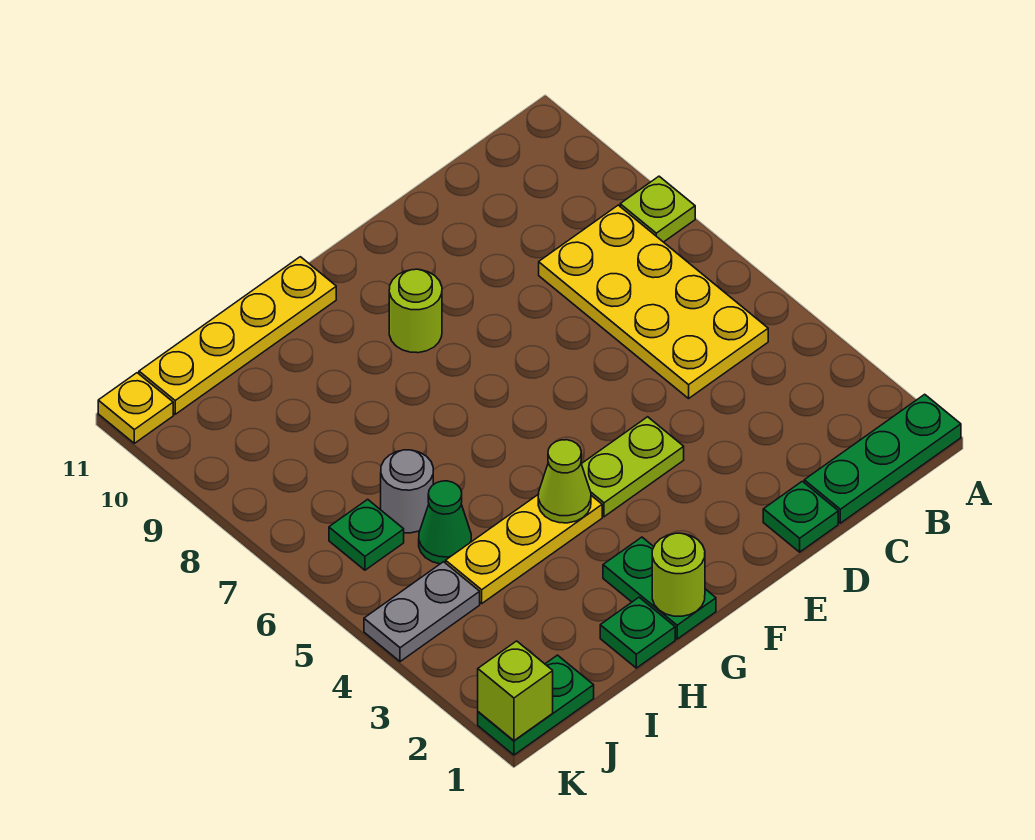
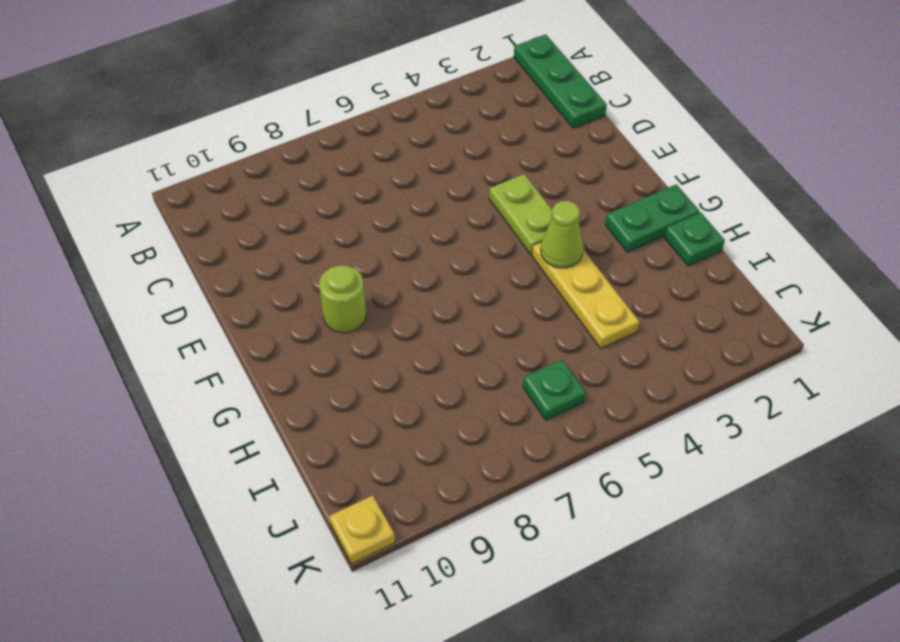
none -> lime 1x1 plate [620,176,695,242]
none -> yellow 2x4 plate [539,205,768,398]
none -> green 1x1 plate [763,481,838,552]

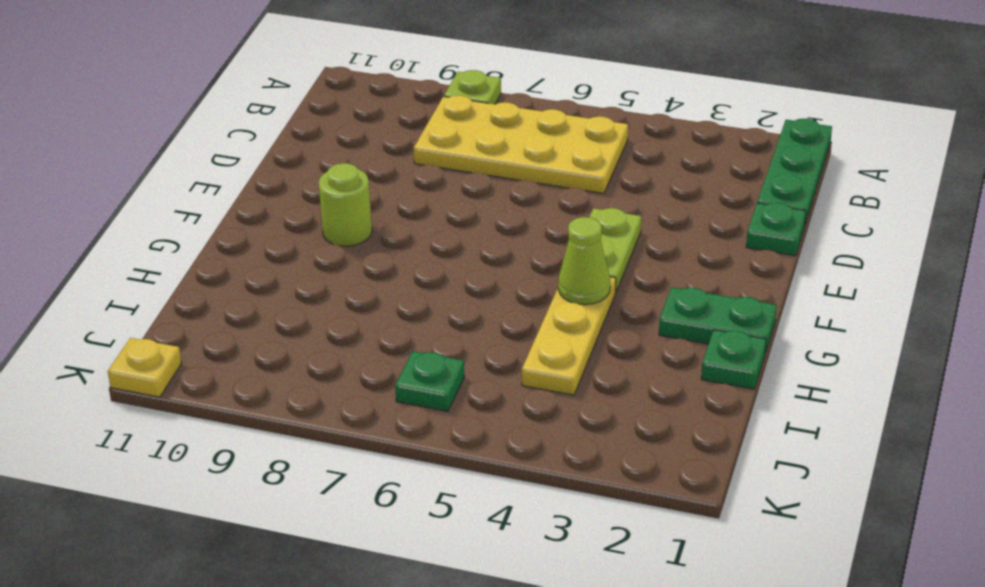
none -> yellow 1x4 plate [139,257,336,414]
none -> green 1x1 cone [419,481,471,564]
none -> grey 1x1 round brick [381,450,433,533]

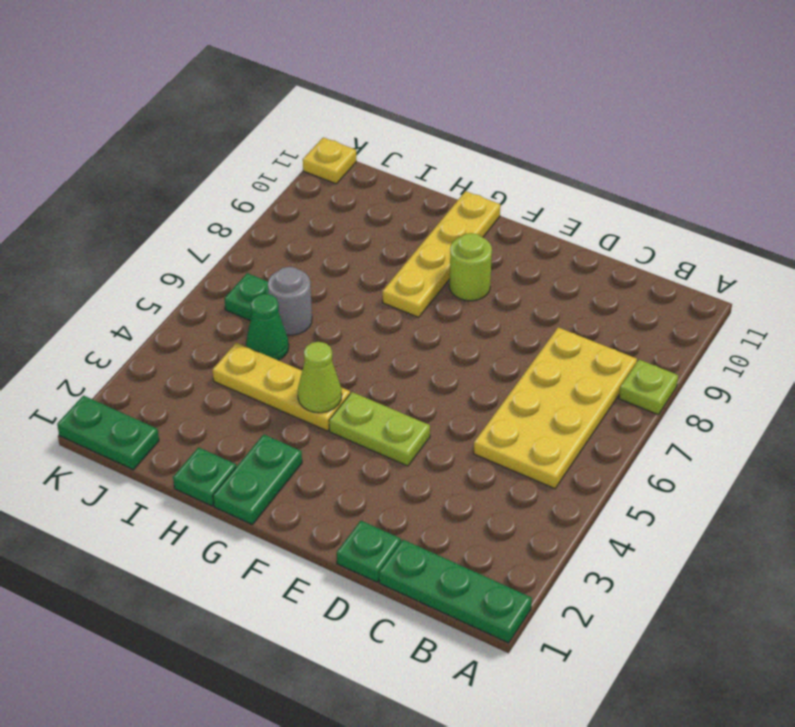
yellow 1x4 plate [383,191,500,317] -> yellow 1x4 plate turned to [139,257,336,414]
none -> grey 1x2 plate [364,562,480,662]
none -> lime 1x1 round brick [652,533,705,616]
none -> lime 1x1 brick [478,641,553,741]

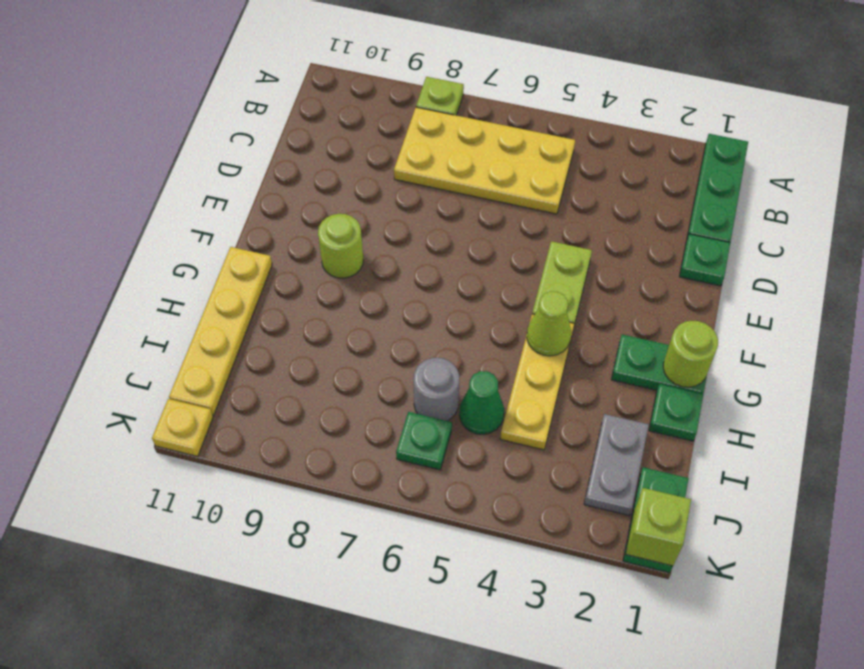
grey 1x2 plate [584,414,649,515] -> grey 1x2 plate moved to [364,562,480,662]

